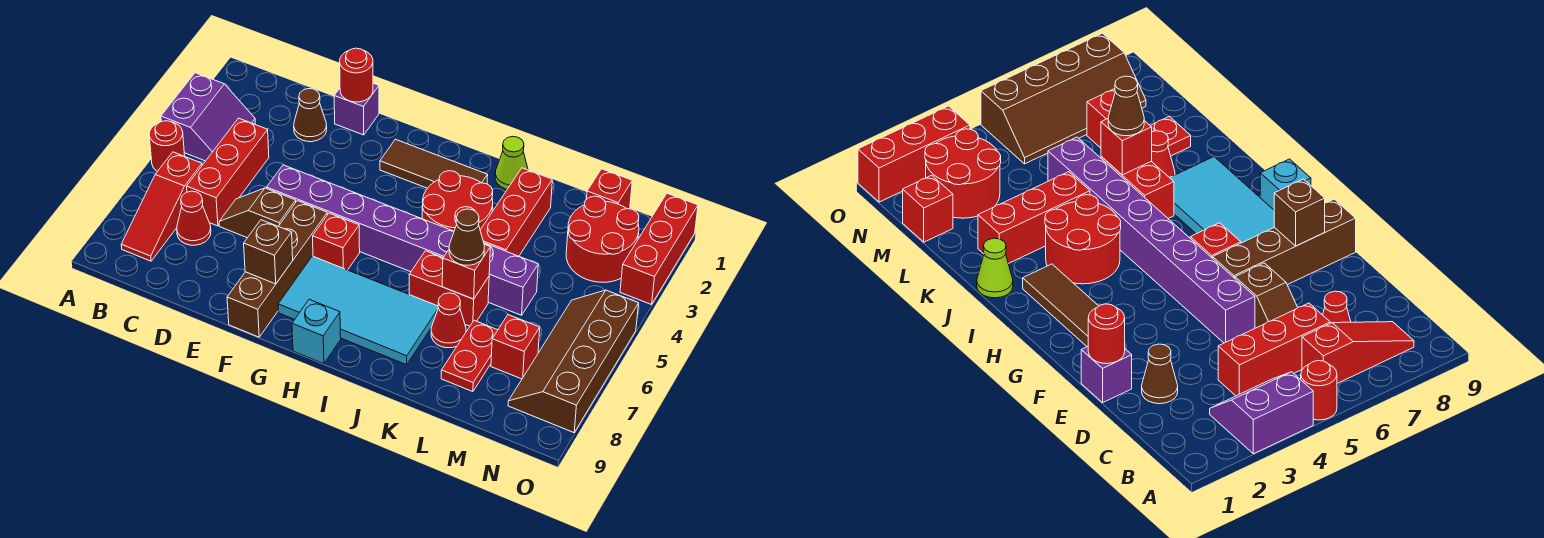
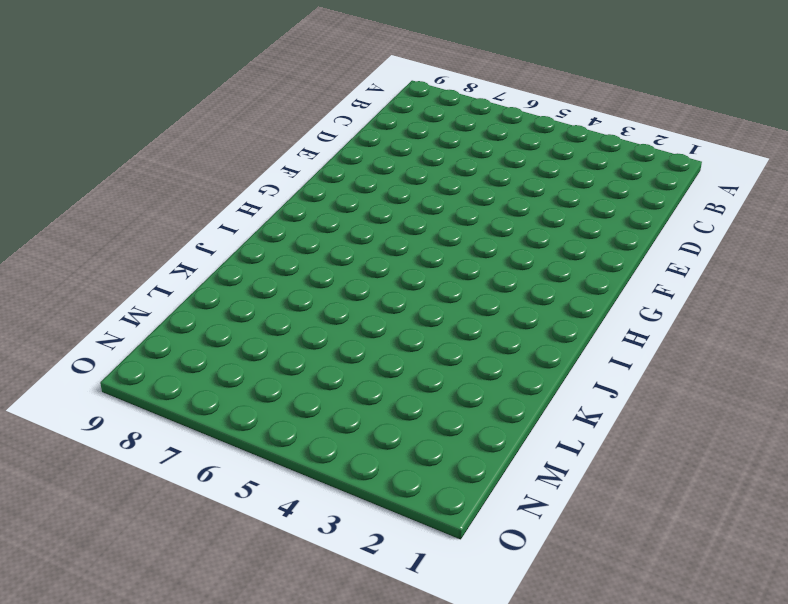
none -> purple 2x2 slope [161,73,255,161]
none -> red 1x1 round brick [149,121,185,171]
none -> red 1x3 slope [121,152,202,261]

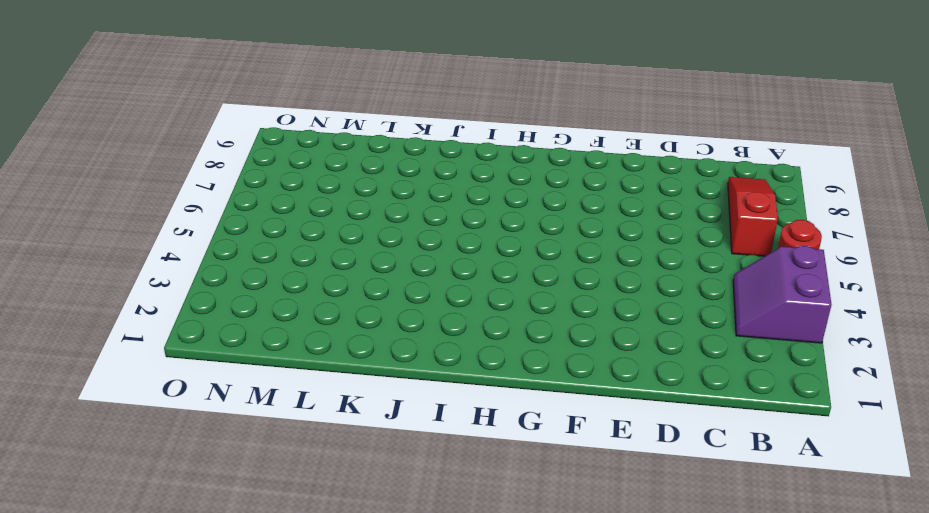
none -> red 1x3 brick [187,118,269,226]
none -> red 1x1 cone [177,191,211,245]
none -> brown 1x1 cone [294,89,327,142]

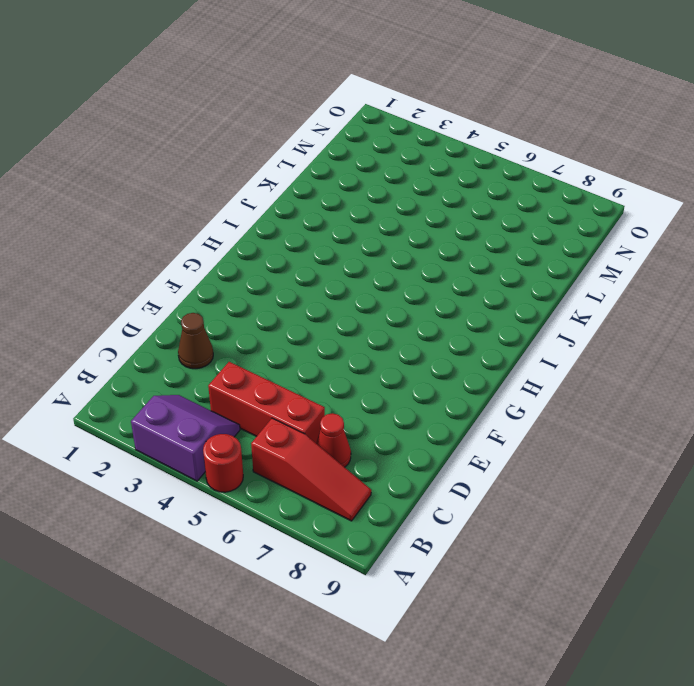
none -> brown 1x2 slope [219,188,296,238]
none -> purple 1x1 brick [334,83,379,135]
none -> purple 1x8 brick [267,165,538,315]

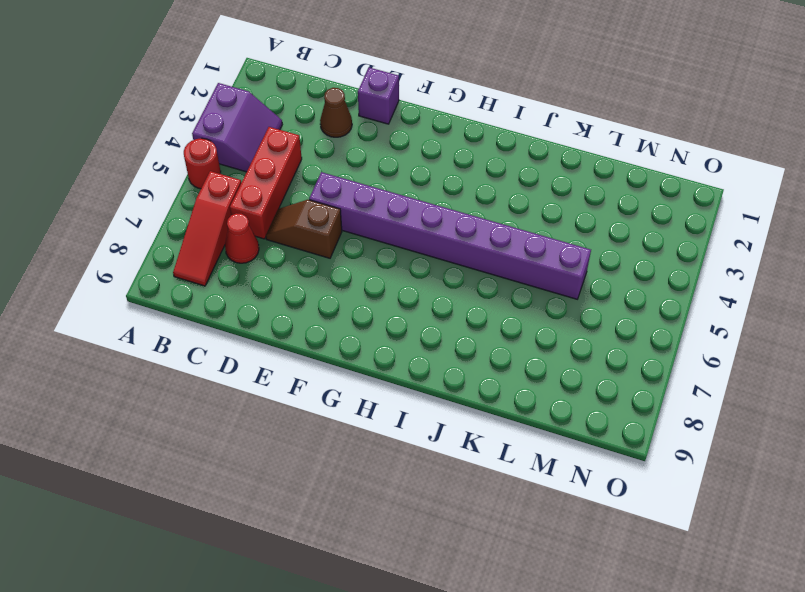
none -> brown 1x4 brick [227,201,327,337]
none -> brown 1x3 tile [380,139,488,188]
none -> red 1x1 brick [313,213,360,270]

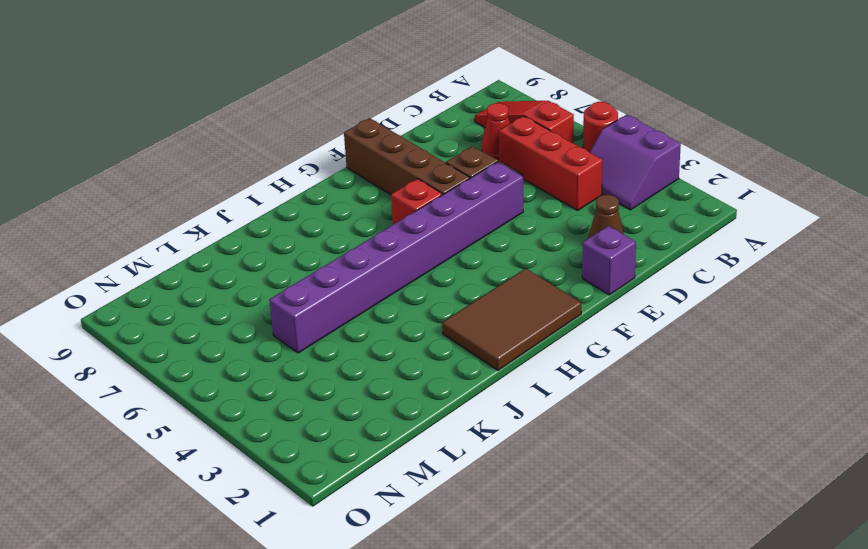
brown 2x3 tile [442,268,581,370] -> brown 1x3 tile [380,139,488,188]
none -> cyan 2x4 tile [278,256,438,365]
none -> cyan 1x1 brick [292,299,341,364]
none -> red 2x2 round brick [422,171,493,231]

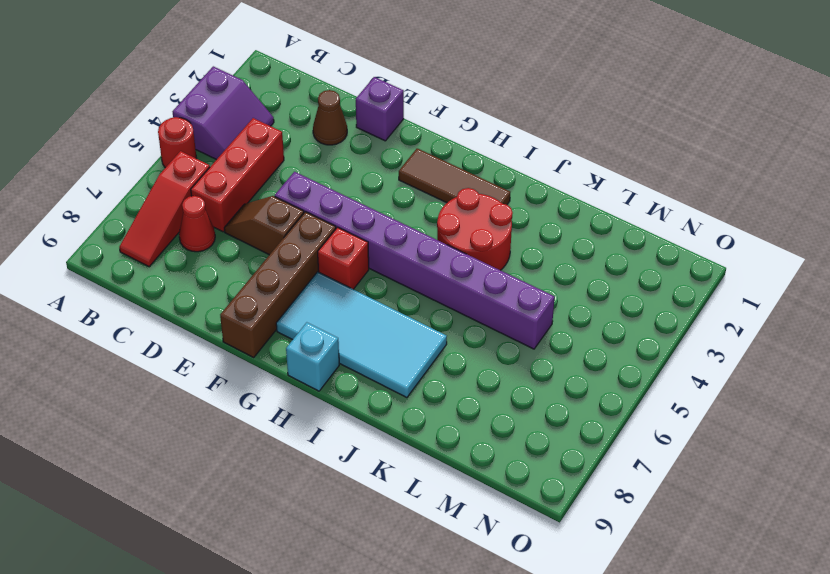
none -> lime 1x1 cone [495,136,528,189]
none -> red 1x2 brick [409,251,489,326]
none -> red 1x3 brick [480,168,552,256]

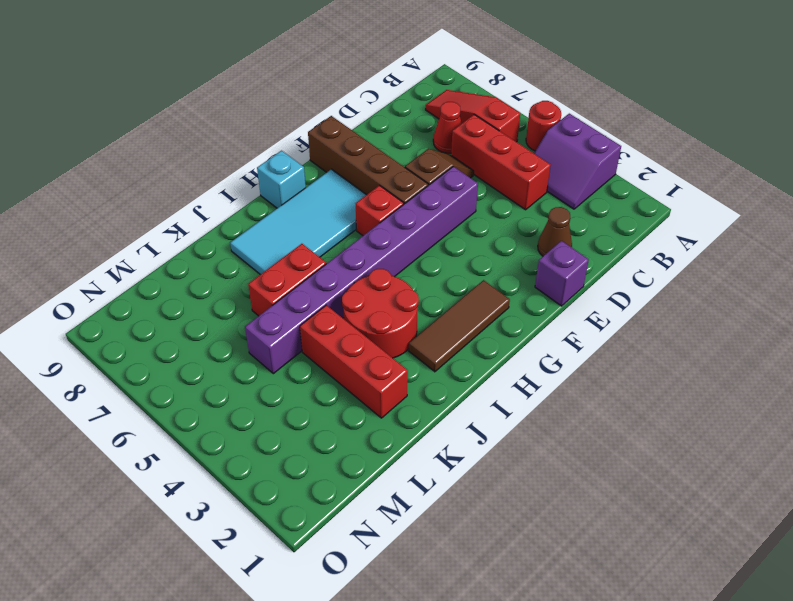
none -> lime 1x1 cone [495,136,528,189]
none -> red 1x1 cone [431,293,466,348]
none -> red 1x2 plate [441,320,498,392]

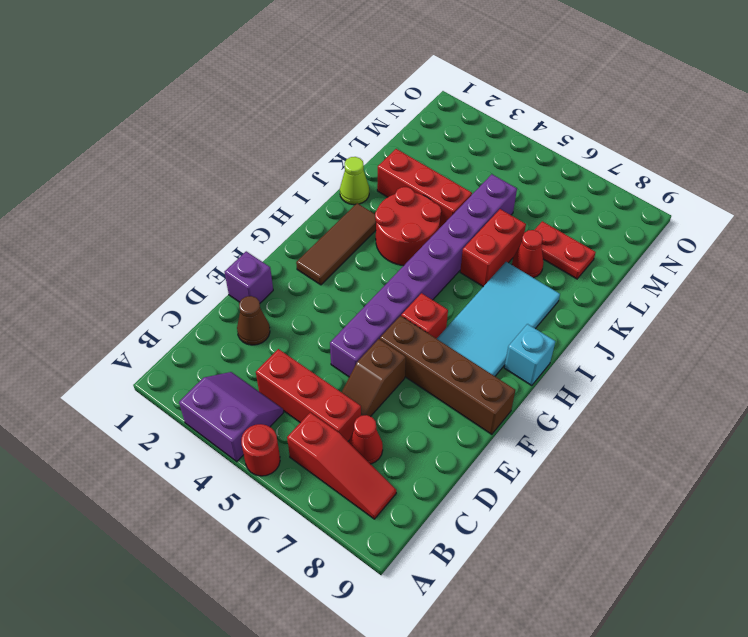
none -> red 1x1 brick [587,169,632,209]
none -> red 2x2 round brick [566,196,639,282]
none -> red 1x1 brick [491,315,540,379]

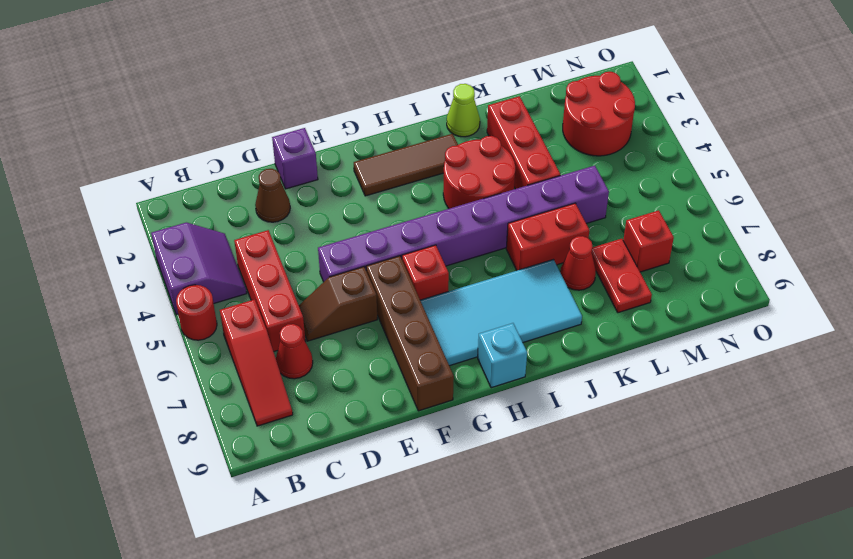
none -> red 1x1 brick [587,169,632,209]
none -> brown 2x4 slope [508,290,639,433]
none -> red 1x3 brick [620,193,698,305]

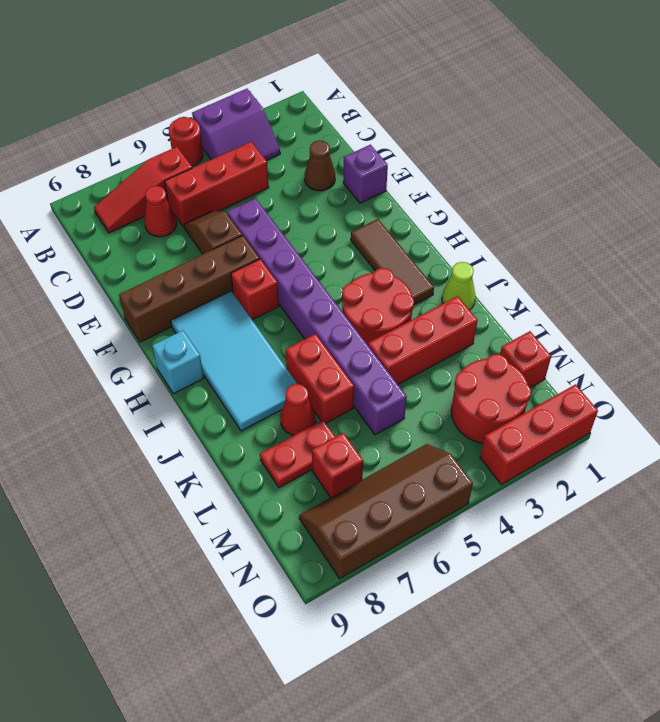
none -> red 1x1 round brick [340,48,373,102]
none -> brown 1x1 brick [244,220,293,284]
none -> red 1x1 brick [442,245,490,299]

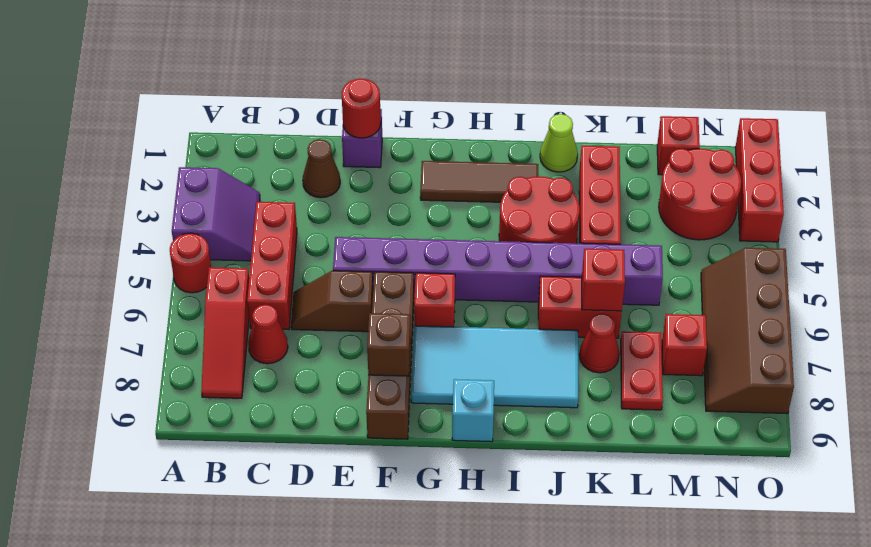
none -> brown 1x1 cone [449,209,484,265]

